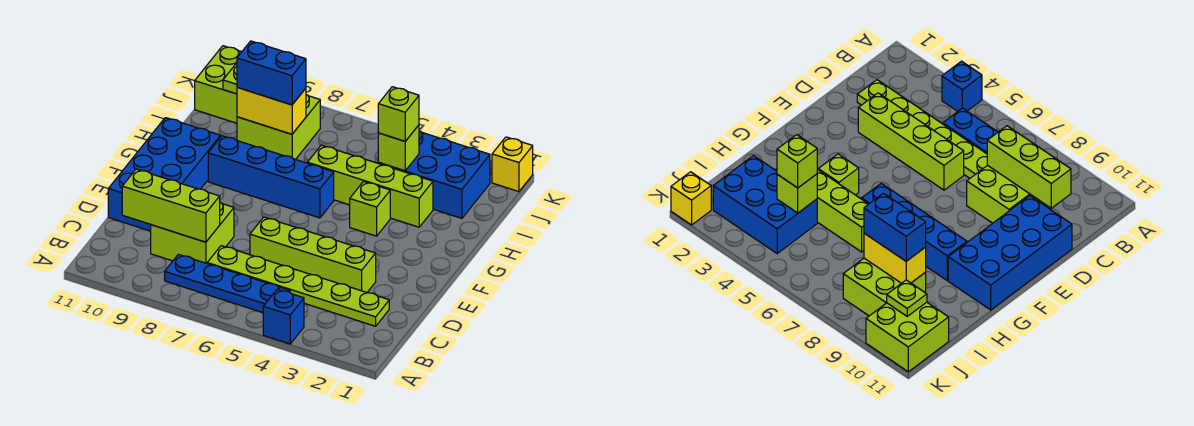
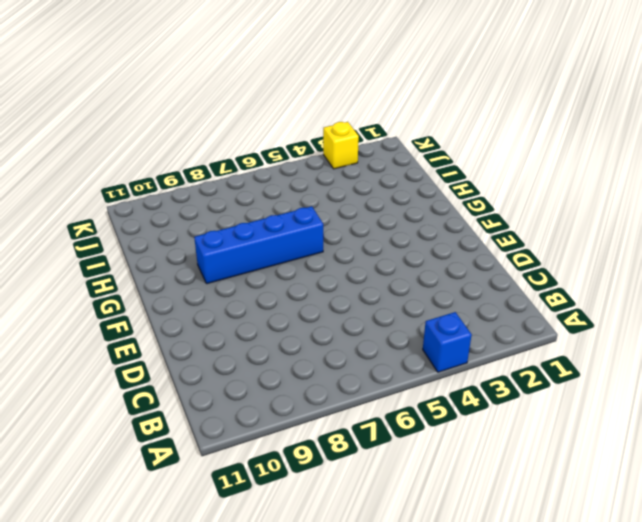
yellow 1x1 brick [323,122,359,169] -> yellow 1x1 brick moved to [492,137,533,192]
none -> blue 1x4 plate [165,254,290,313]
none -> lime 1x6 plate [207,246,389,326]
none -> lime 2x2 brick [151,203,234,263]

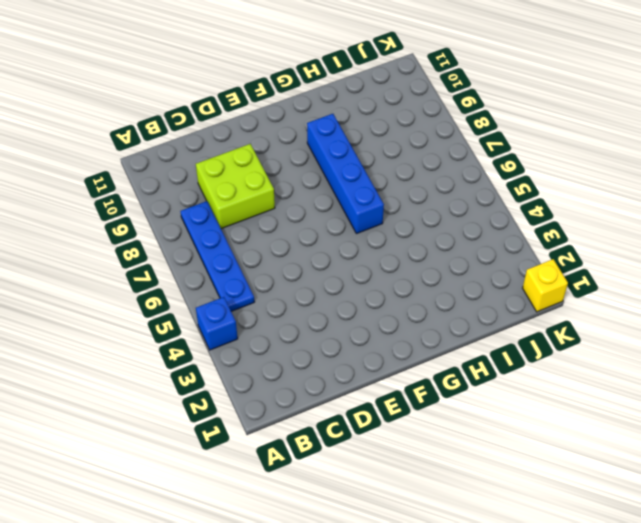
none -> lime 1x6 plate [207,246,389,326]
none -> lime 1x4 brick [250,217,376,292]
none -> blue 2x4 brick [108,118,221,231]

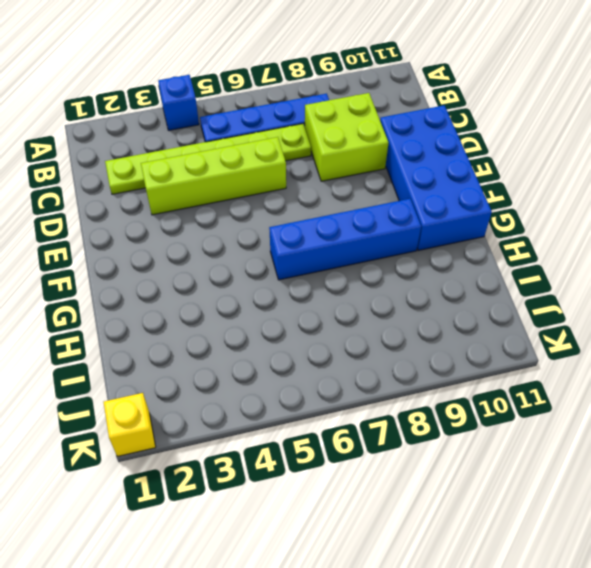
none -> lime 1x1 brick [350,181,390,236]
none -> lime 1x4 brick [307,145,433,227]
none -> blue 2x3 brick [378,131,490,218]

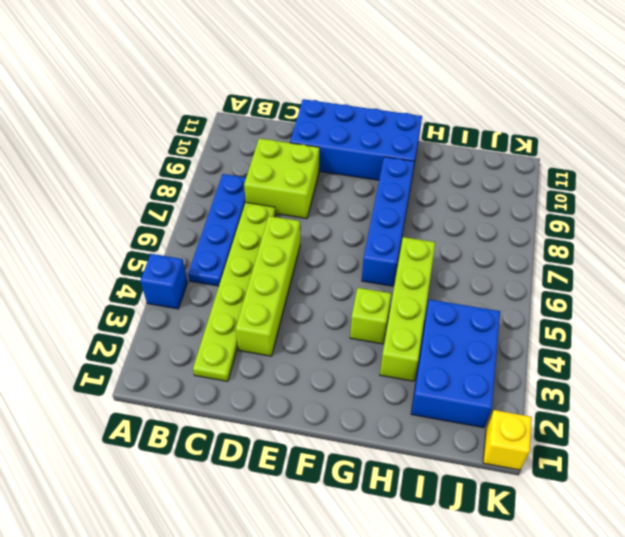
none -> lime 2x2 brick [237,95,320,159]
none -> lime 2x2 brick [195,46,241,123]
none -> lime 1x3 brick [122,169,220,242]

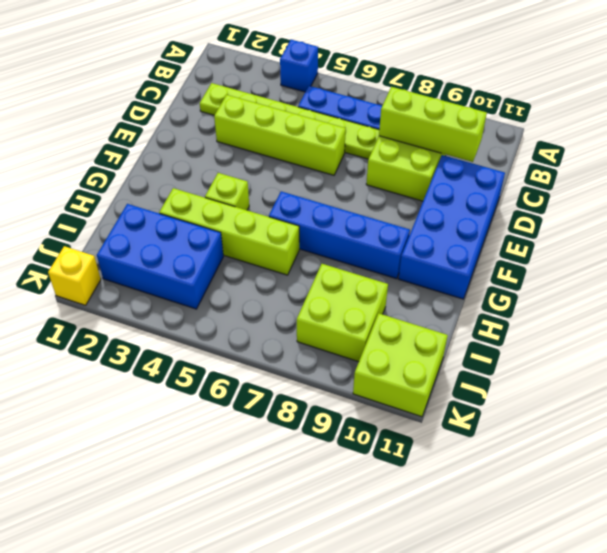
none -> lime 1x1 brick [378,125,419,171]
none -> yellow 1x2 brick [237,87,306,134]
none -> lime 1x1 plate [223,63,237,94]

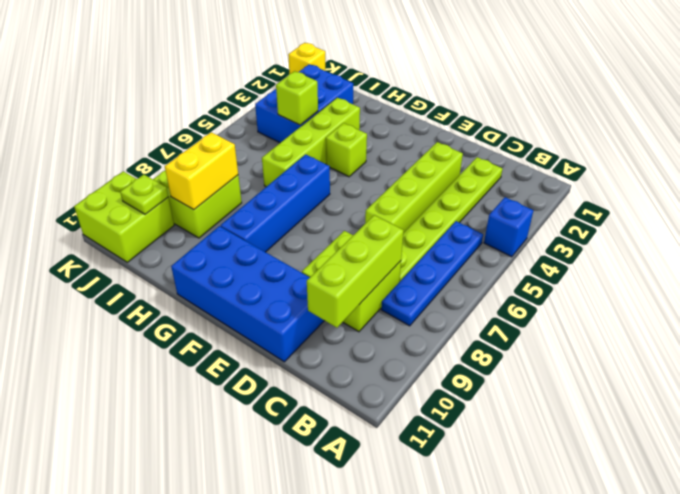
none -> lime 1x1 brick [378,87,419,141]
none -> blue 1x2 brick [237,41,306,105]

